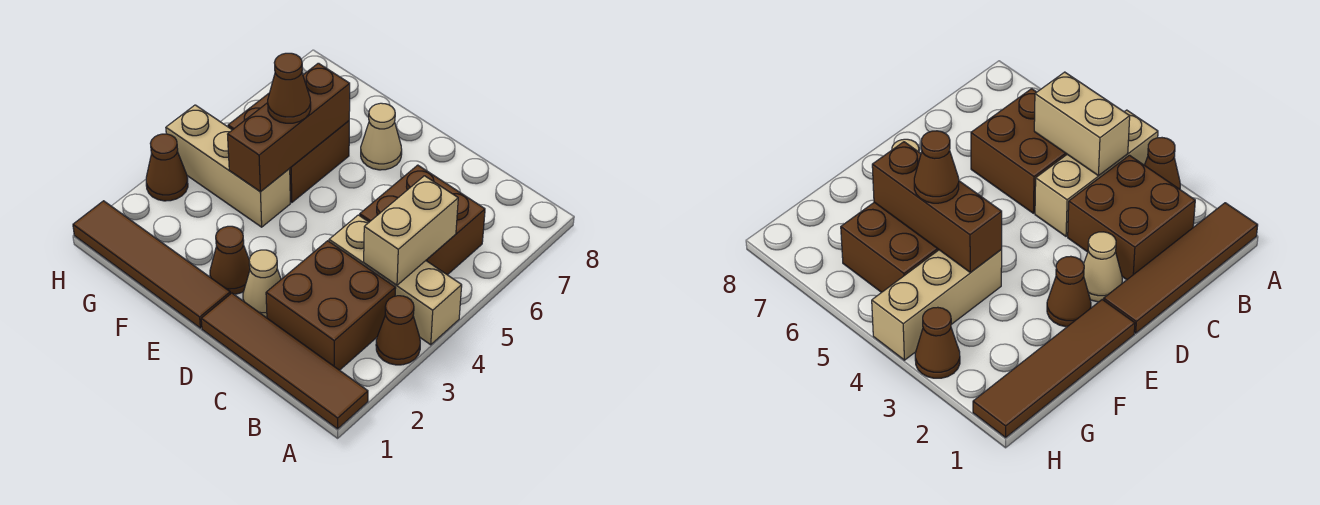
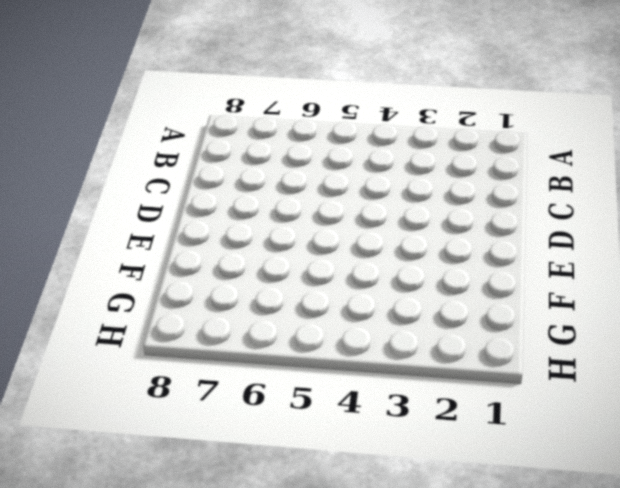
none -> brown 1x4 tile [201,293,368,429]
none -> brown 1x1 cone [376,296,420,365]
none -> tan 1x3 brick [329,215,462,345]

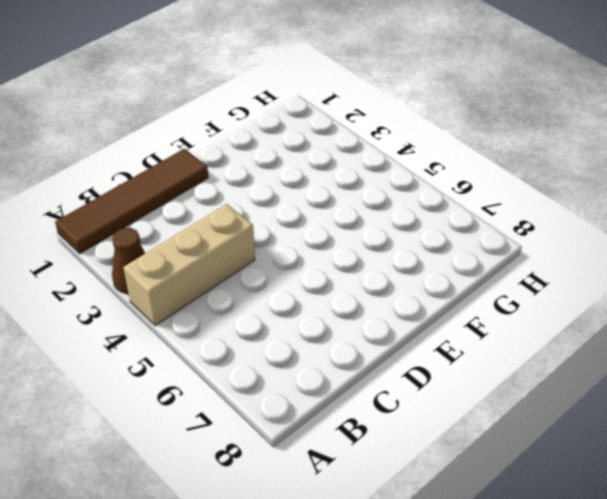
none -> brown 2x2 brick [266,241,396,370]
none -> brown 2x2 brick [360,165,485,275]
none -> tan 1x1 cone [243,250,281,318]

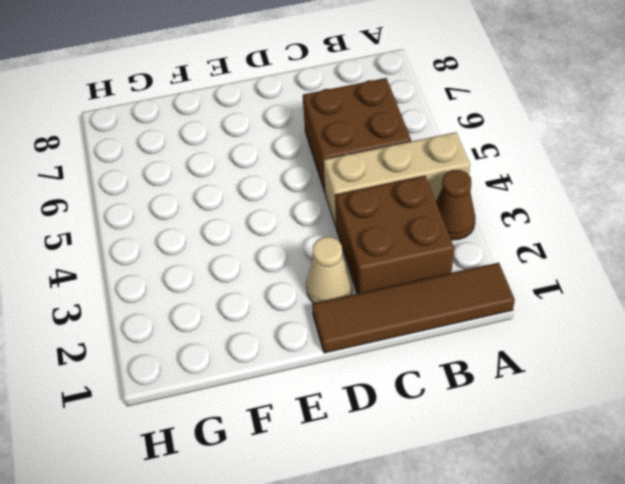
none -> brown 1x4 tile [73,201,230,328]
none -> brown 1x1 cone [210,226,250,294]
none -> tan 1x1 cone [361,103,402,170]

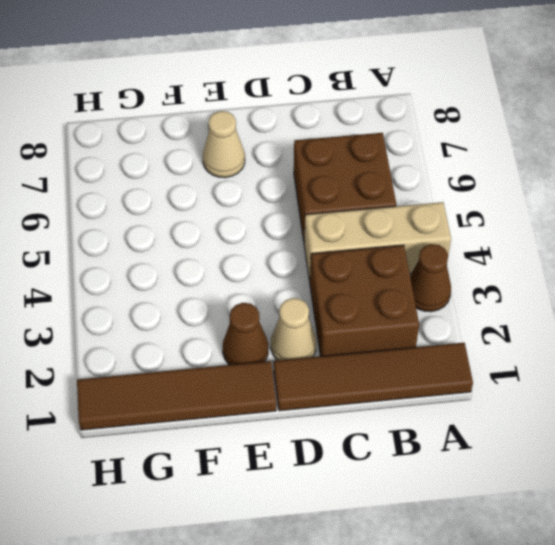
none -> tan 1x3 brick [166,105,290,227]
none -> brown 2x2 brick [228,94,349,203]
none -> brown 1x1 cone [146,134,188,201]

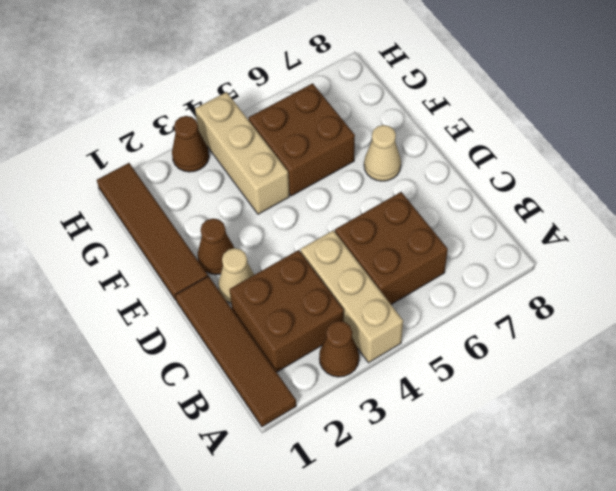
none -> tan 1x2 brick [364,176,458,285]
none -> brown 1x3 brick [228,63,350,192]
none -> brown 1x1 cone [268,53,311,123]

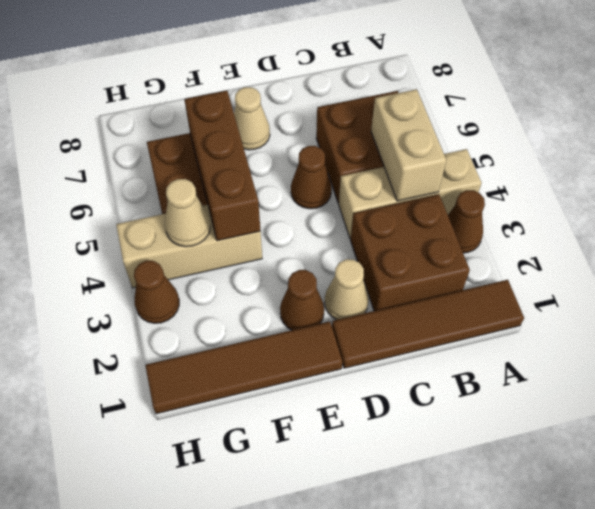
brown 1x1 cone [291,146,332,209] -> brown 1x1 cone moved to [268,53,311,123]
tan 1x1 cone [165,179,210,247] -> none

